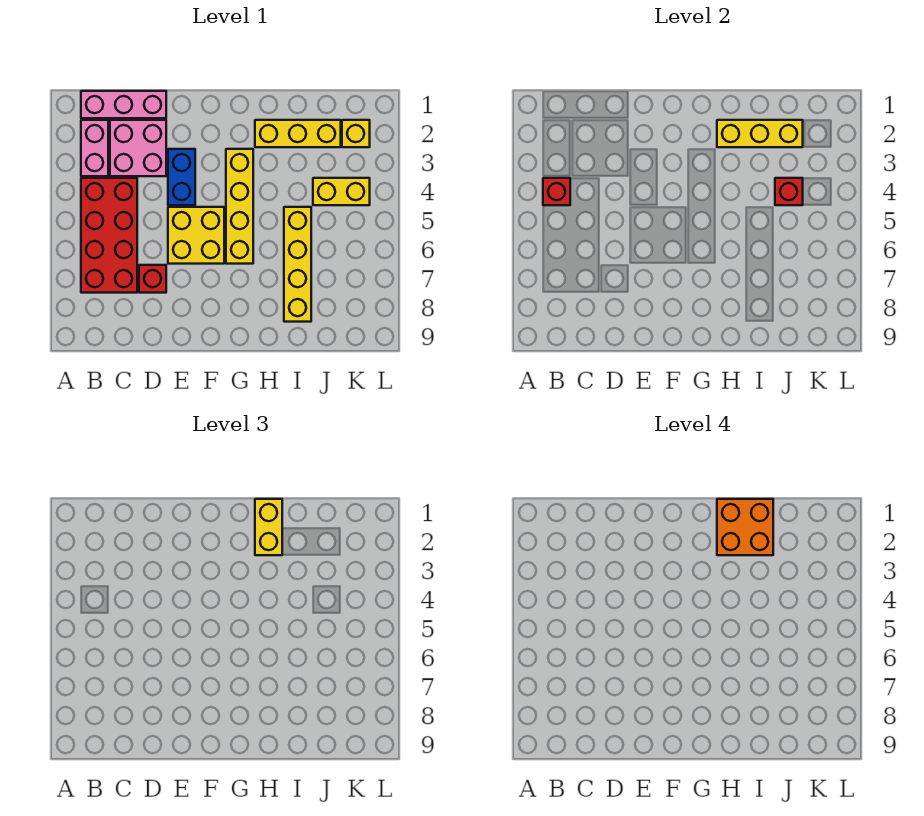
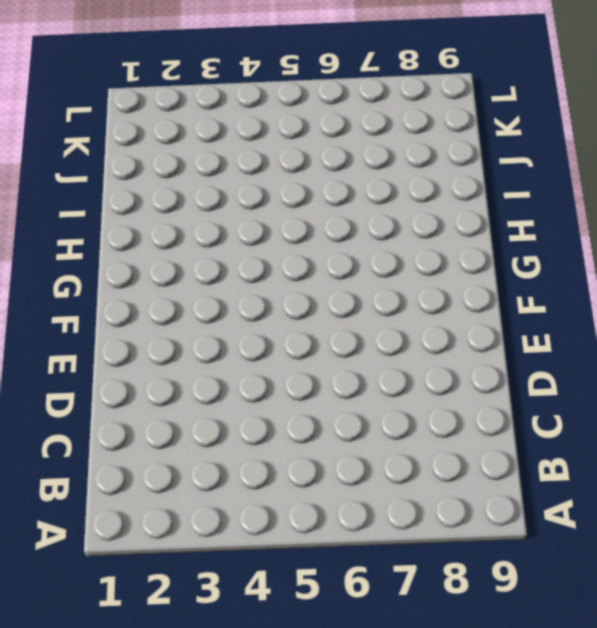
none -> pink 1x3 brick [81,91,166,118]
none -> pink 1x2 brick [81,120,108,176]
none -> red 2x4 brick [81,178,137,293]

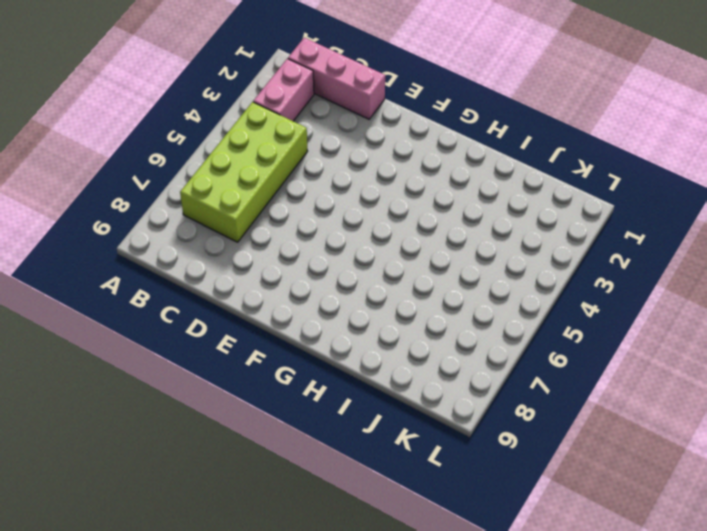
lime 2x4 brick [180,102,308,242] -> red 2x4 brick [81,178,137,293]
none -> pink 2x2 brick [110,120,166,176]
none -> red 1x1 brick [139,265,166,293]
none -> blue 1x2 brick [168,149,195,205]

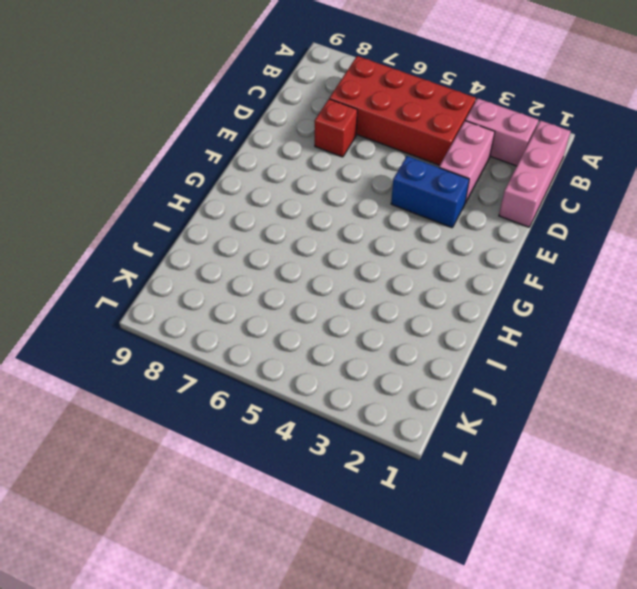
pink 1x2 brick [439,121,495,203] -> pink 2x2 brick [110,120,166,176]
none -> yellow 2x2 brick [168,207,224,264]
none -> yellow 1x4 brick [226,149,253,264]
none -> yellow 1x3 brick [255,120,341,147]

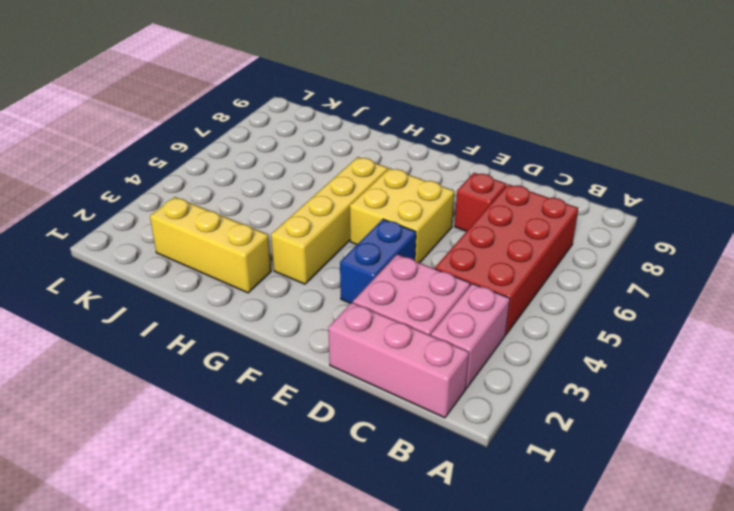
none -> yellow 1x4 brick [284,207,311,322]
none -> yellow 1x2 brick [313,178,370,205]
none -> yellow 1x1 brick [342,120,370,147]

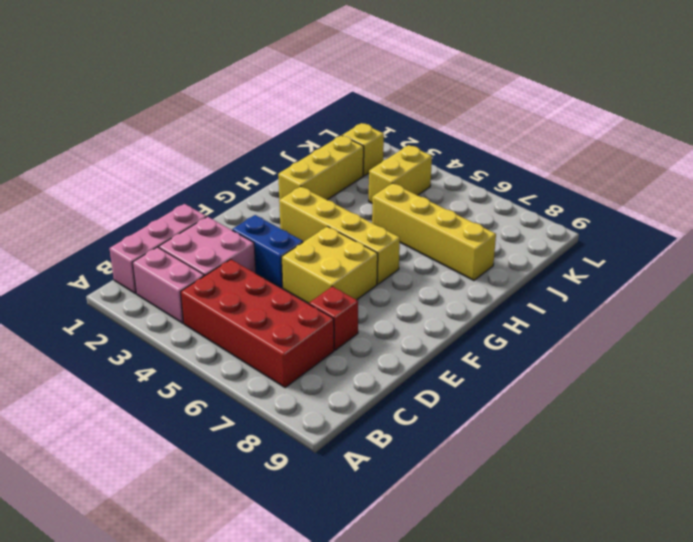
none -> red 1x1 brick [543,178,570,205]
none -> yellow 1x3 brick [717,120,803,147]
none -> red 1x1 brick [775,178,803,205]

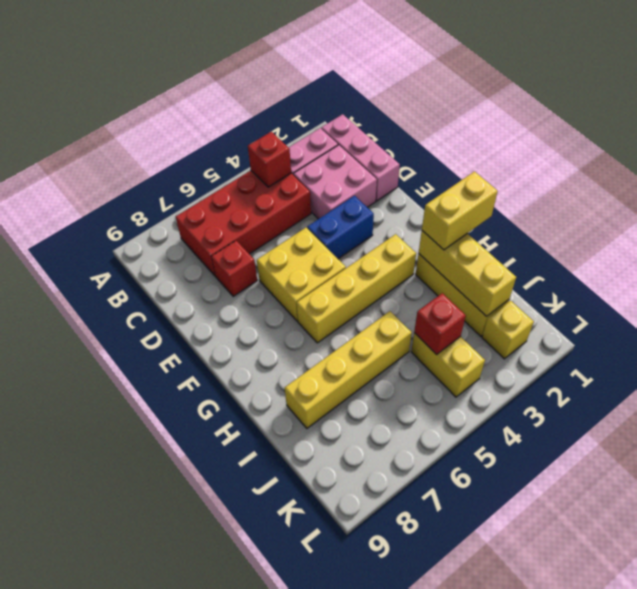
none -> orange 2x2 brick [717,499,773,555]

